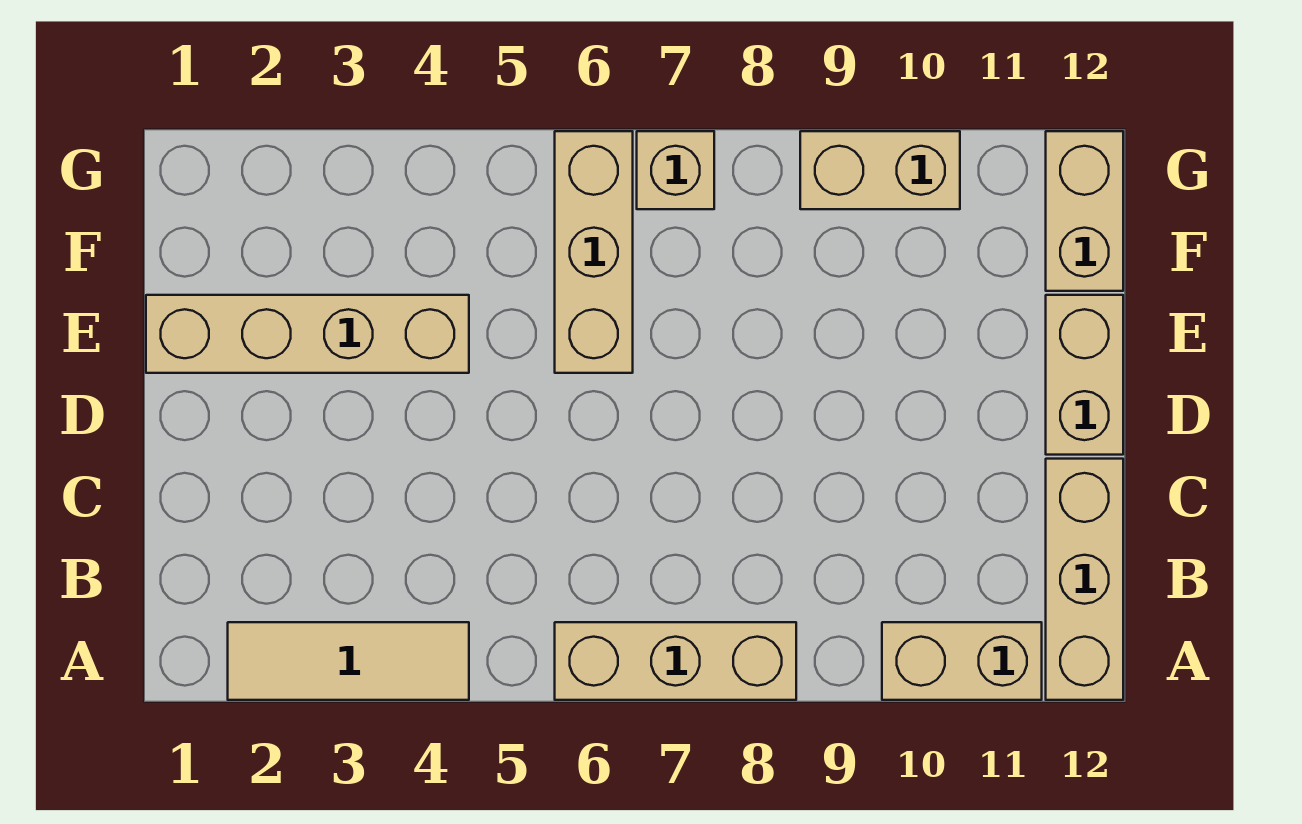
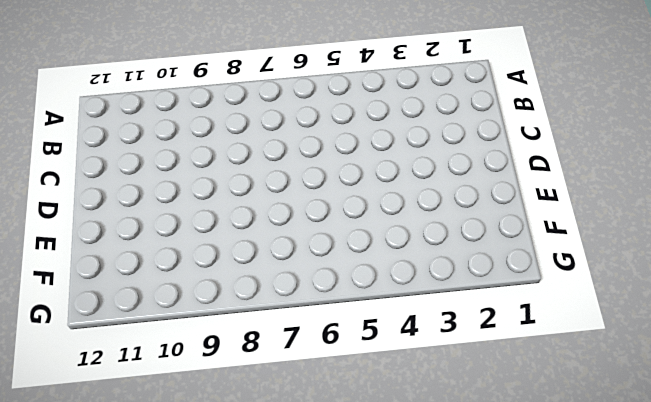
none -> tan 1x3 tile [228,622,469,700]
none -> tan 1x3 brick [555,622,796,700]

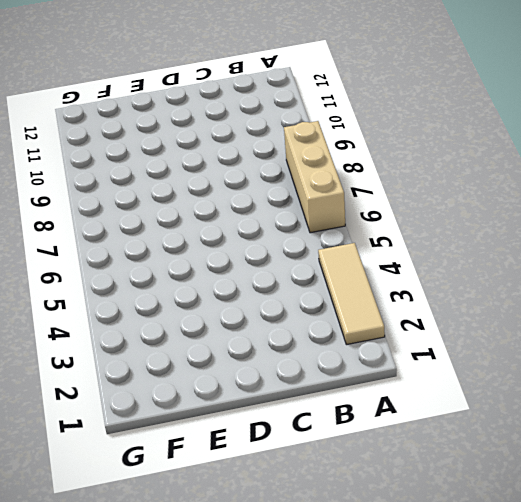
none -> tan 1x2 brick [882,622,1042,700]
none -> tan 1x3 brick [1046,459,1123,700]

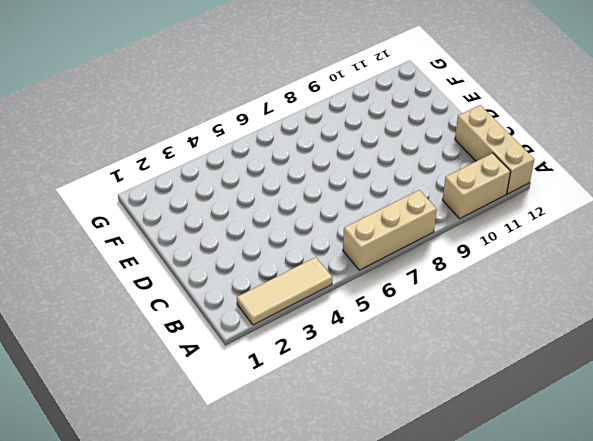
none -> tan 1x2 brick [1046,295,1123,455]
none -> tan 1x4 brick [146,295,469,373]

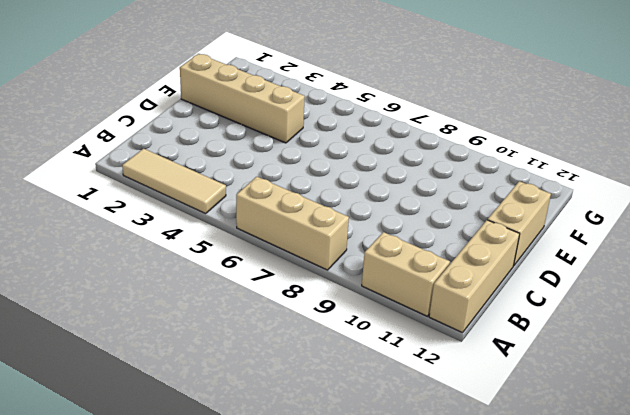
none -> tan 1x3 brick [555,131,633,373]
none -> tan 1x2 brick [1046,131,1123,291]

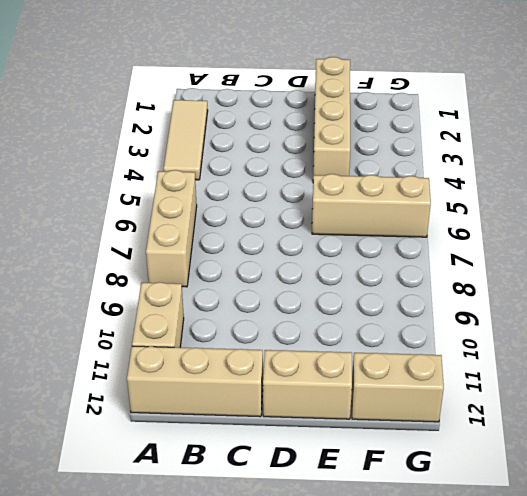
none -> tan 1x1 brick [637,131,714,209]
none -> tan 1x2 brick [800,131,960,209]

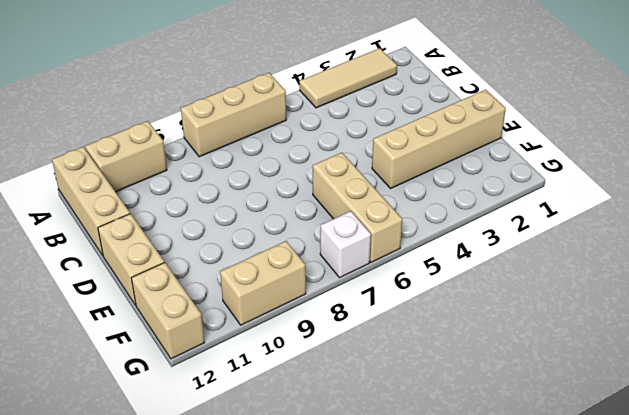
white 1x1 brick [320,211,371,278] -> tan 1x1 brick [637,131,714,209]

